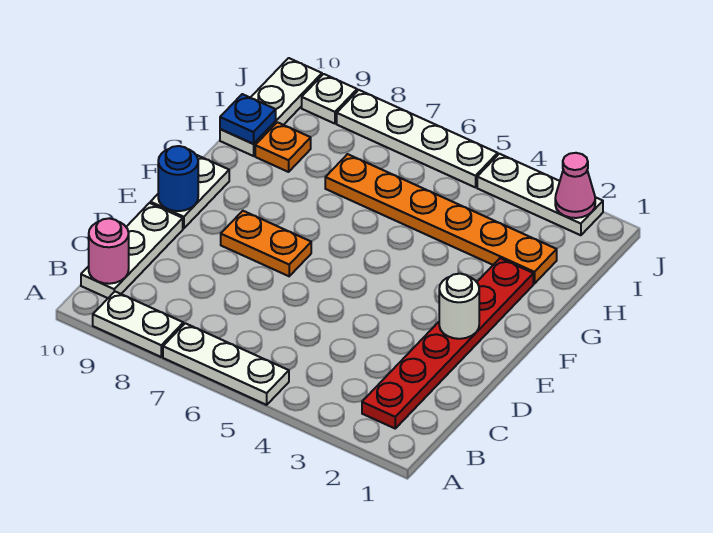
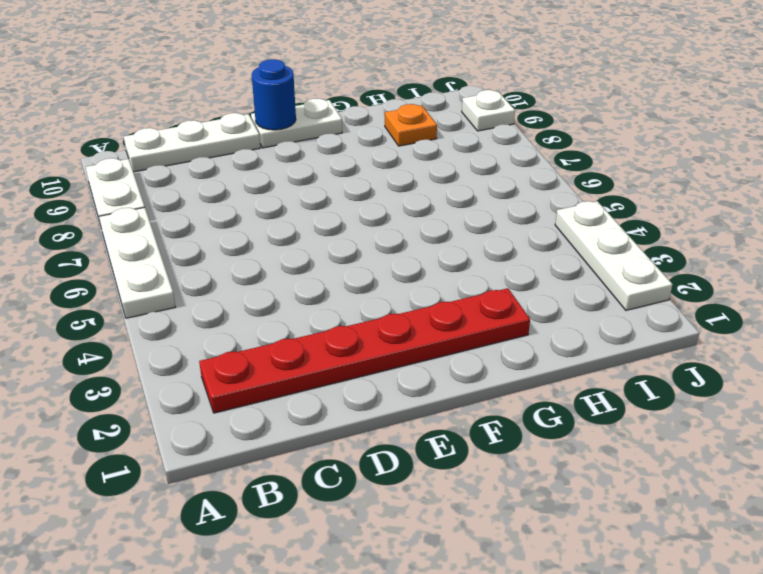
none -> orange 1x2 plate [221,211,311,276]
none -> orange 1x6 plate [325,154,557,284]
none -> white 1x3 plate [220,58,322,156]

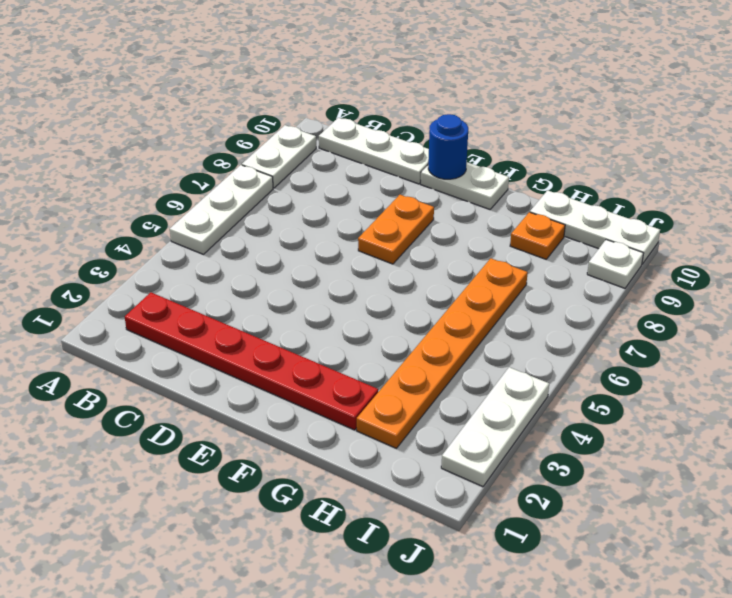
none -> white 1x4 plate [337,90,498,187]
none -> pink 1x1 round brick [89,218,129,284]
none -> white 1x1 round brick [439,274,479,339]

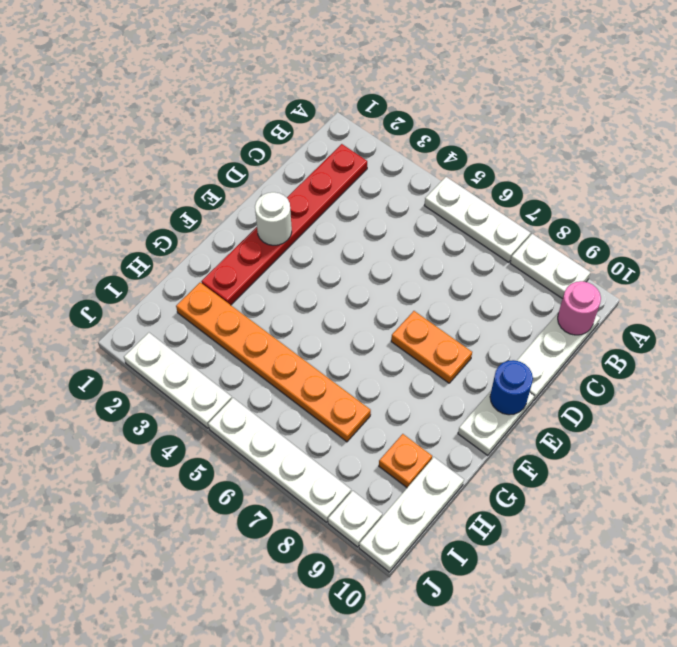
none -> blue 1x1 plate [220,94,276,144]
none -> pink 1x1 cone [555,153,595,218]

